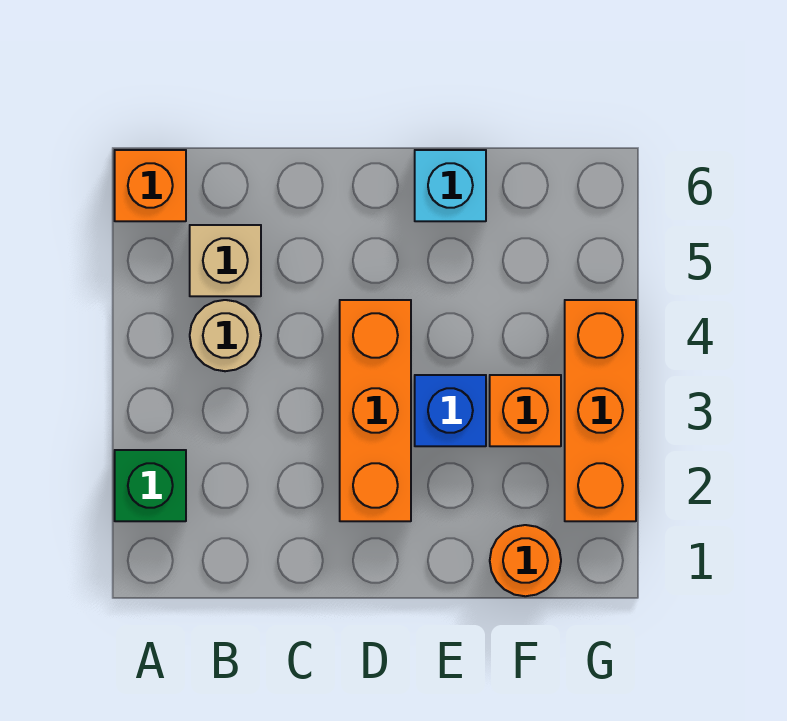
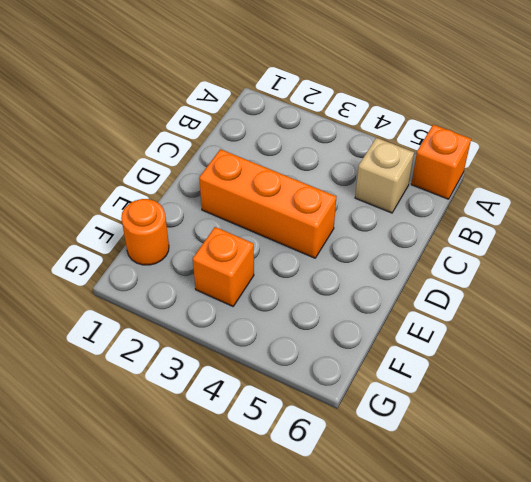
none -> green 1x1 brick [115,450,186,521]
none -> tan 1x1 round brick [190,300,261,371]

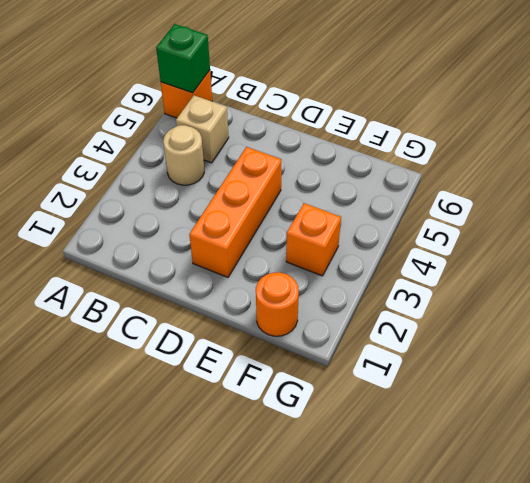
green 1x1 brick [156,24,210,93] -> green 1x1 brick moved to [115,450,186,521]
none -> blue 1x1 brick [415,375,486,446]
none -> cyan 1x1 brick [415,150,486,221]

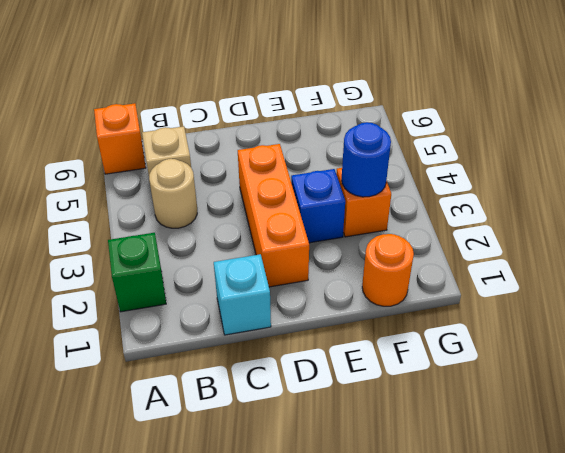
cyan 1x1 brick [214,254,271,335] -> cyan 1x1 brick moved to [415,150,486,221]
blue 1x1 round brick [342,122,391,197] -> none
none -> orange 1x3 brick [565,300,636,521]

